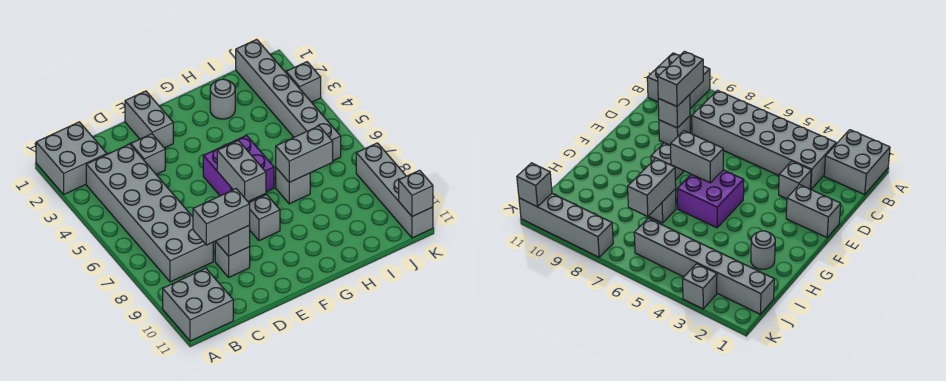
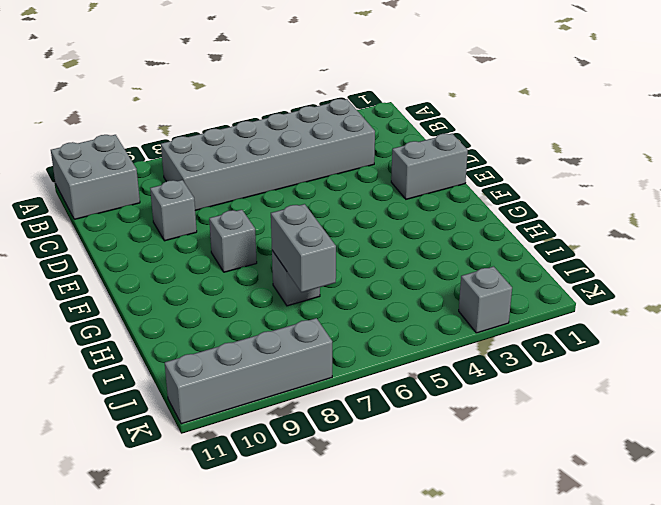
none -> grey 2x2 brick [36,122,107,194]
none -> grey 1x1 brick [131,134,165,174]
none -> purple 2x2 brick [203,135,274,196]

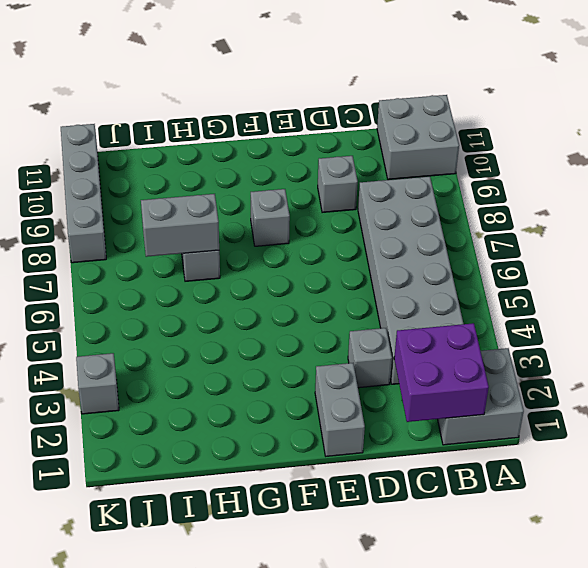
purple 2x2 brick [394,323,489,422] -> purple 2x2 brick moved to [203,135,274,196]
none -> grey 1x1 round brick [210,79,235,119]
none -> grey 1x6 brick [236,39,341,161]
none -> grey 1x1 brick [216,225,250,256]

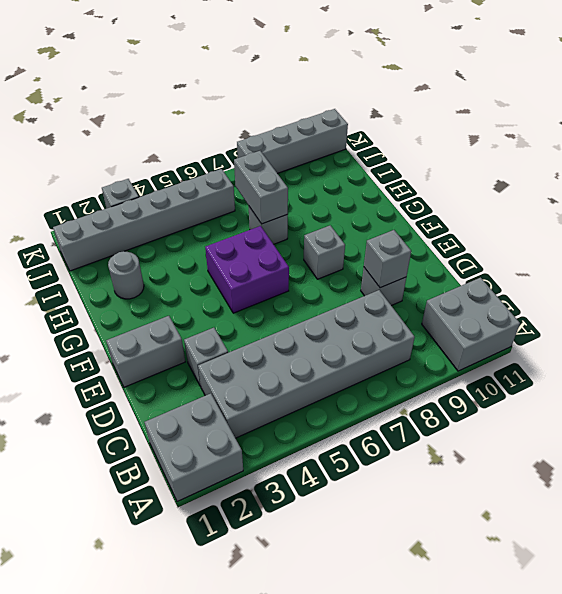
none -> grey 1x2 brick [217,141,266,201]
none -> grey 1x1 brick [399,170,433,217]
none -> grey 1x2 brick [193,189,250,245]

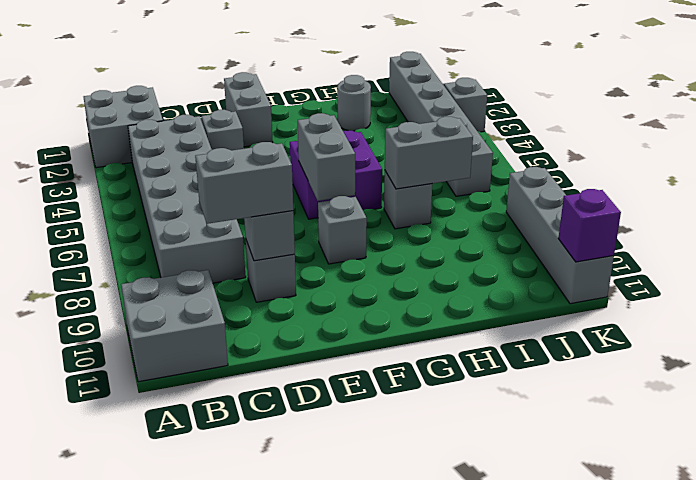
purple 1x1 brick [558,189,621,262] -> grey 1x1 brick [399,170,433,217]

